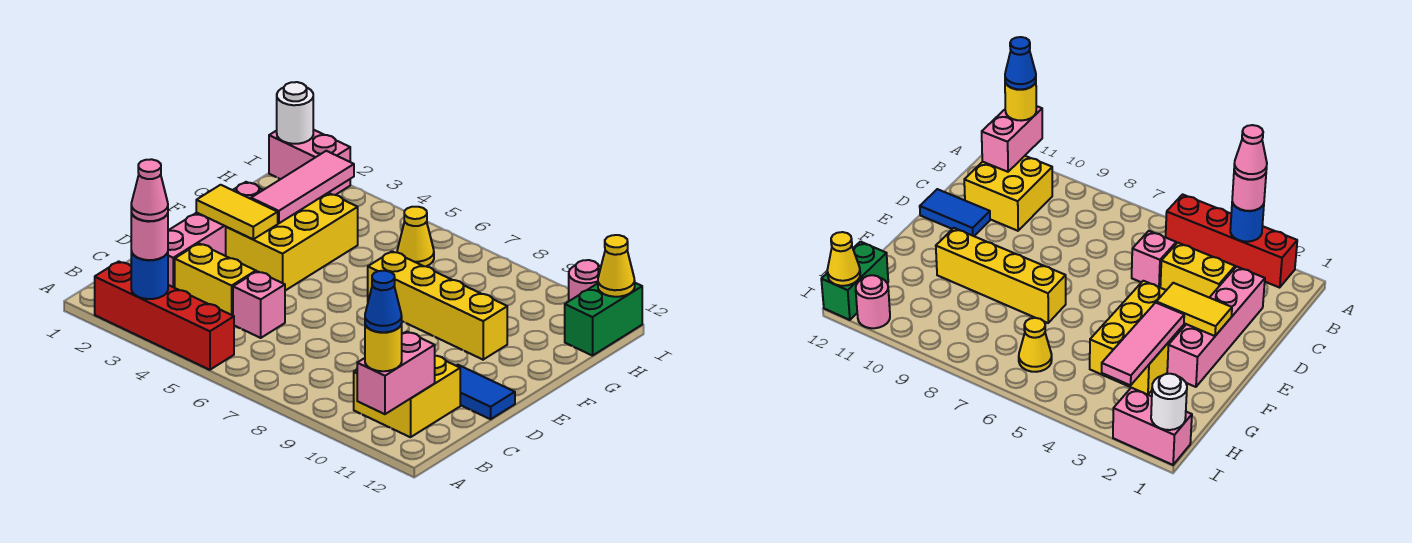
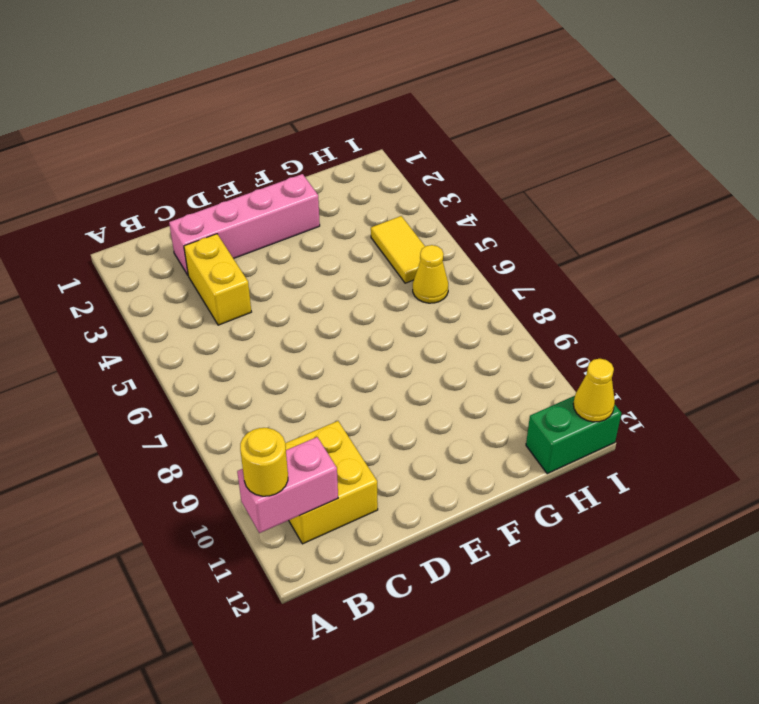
yellow 1x2 tile [371,216,425,283] -> yellow 1x2 tile moved to [196,185,278,239]
none -> red 1x4 brick [95,261,234,370]
none -> pink 1x1 brick [233,271,285,338]
none -> blue 1x2 tile [456,365,515,419]

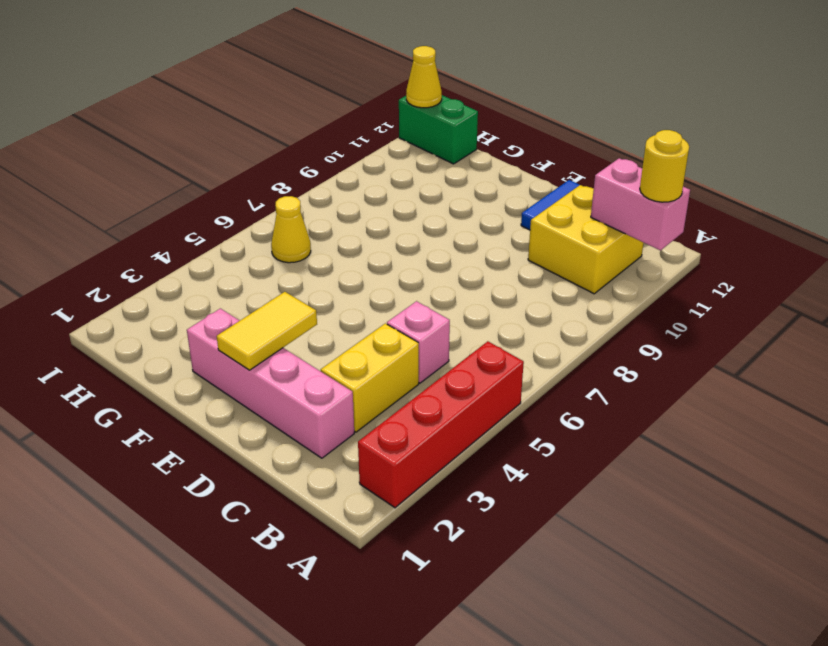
none -> yellow 2x3 brick [226,193,358,291]
none -> yellow 1x4 brick [368,251,507,360]
none -> pink 1x2 brick [269,130,350,195]

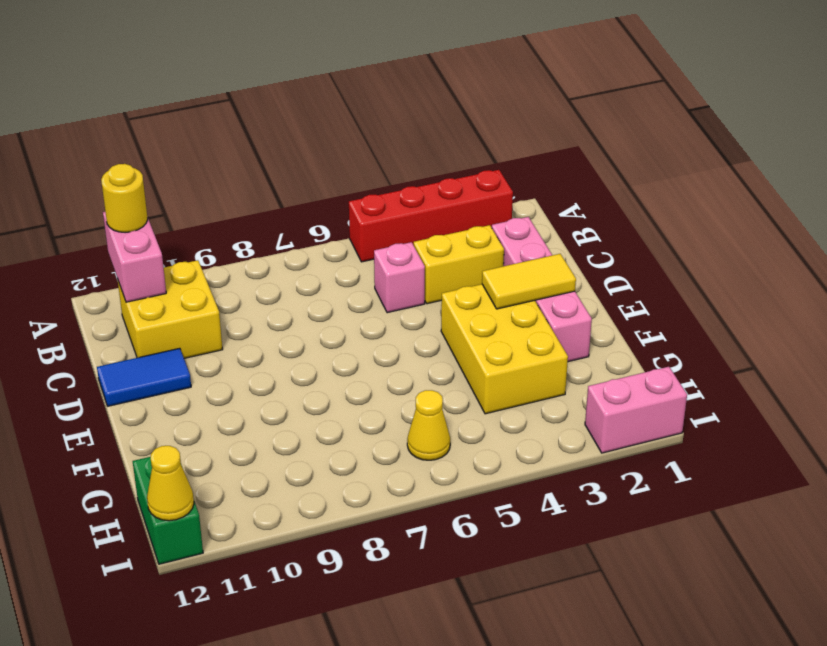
none -> yellow 1x4 brick [368,251,507,360]
none -> pink 1x1 round brick [569,260,601,301]
none -> blue 1x1 round brick [131,251,168,299]

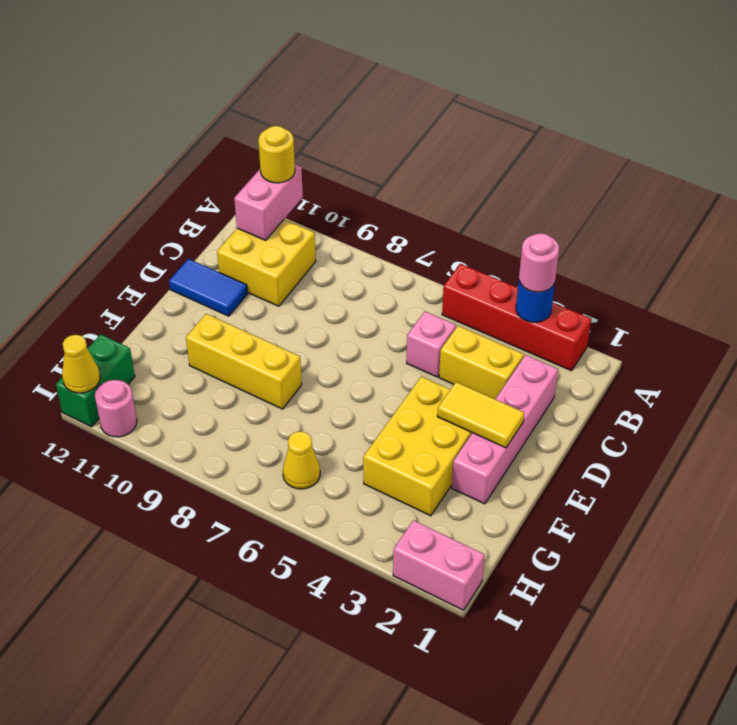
yellow 1x3 brick [186,314,302,409] -> yellow 1x4 brick [368,251,507,360]
none -> pink 1x3 tile [251,151,354,223]
none -> white 1x1 round brick [277,82,313,144]
none -> pink 1x1 cone [131,159,168,221]

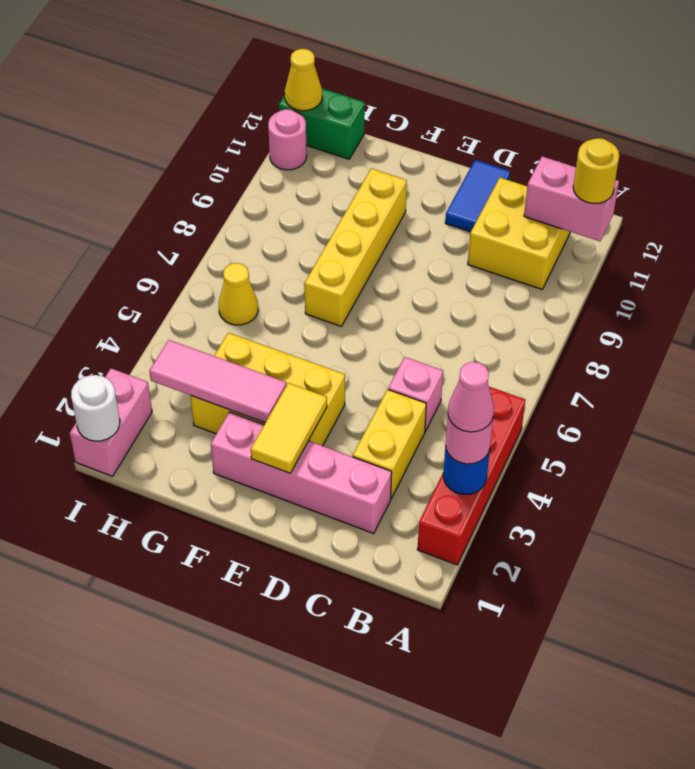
none -> blue 1x1 cone [365,271,402,332]

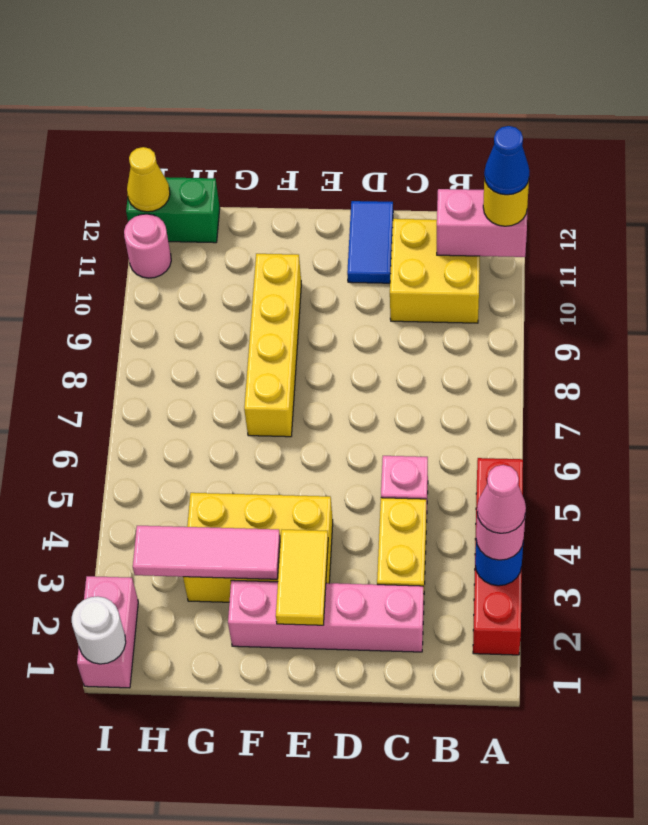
none -> yellow 1x1 cone [397,207,434,266]

